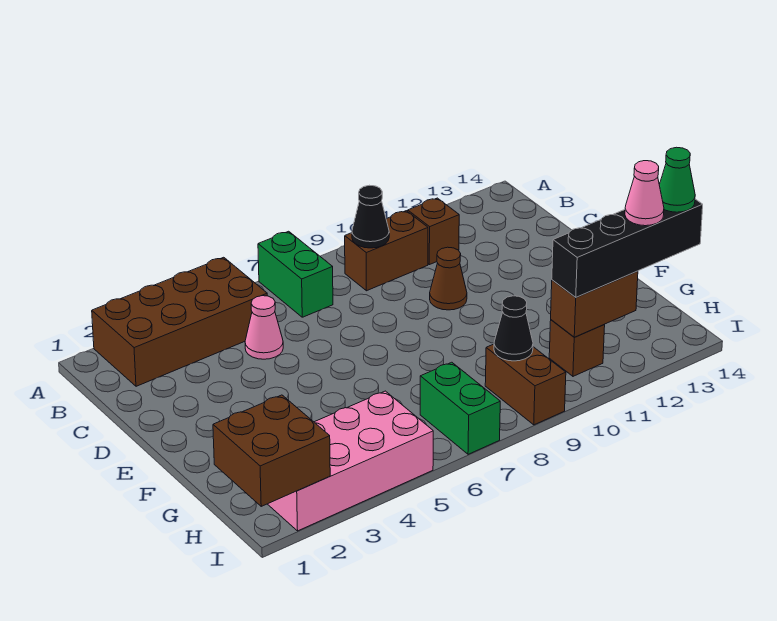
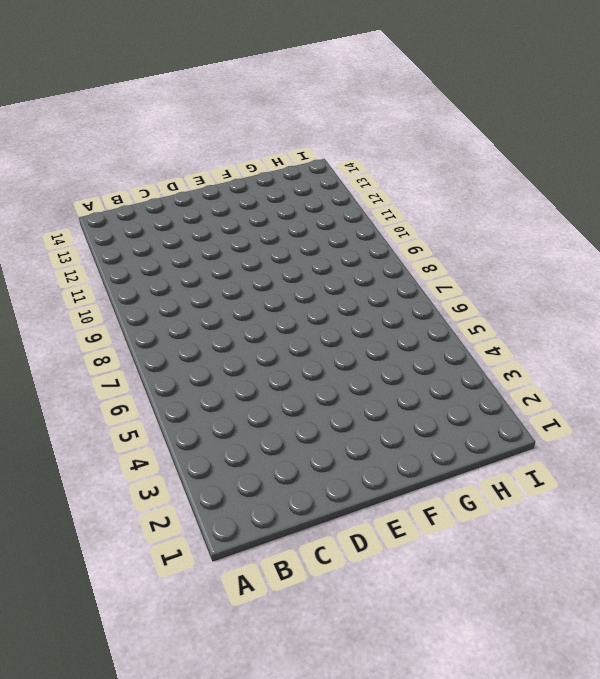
none -> brown 2x4 brick [92,257,267,386]
none -> green 1x2 brick [258,231,333,317]
none -> brown 1x2 brick [345,211,428,291]

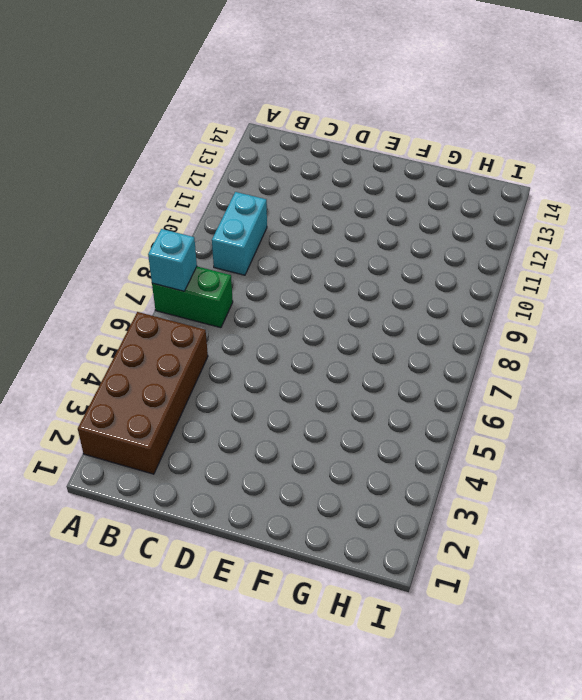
cyan 1x1 brick [148,229,197,291] -> none
cyan 1x2 brick [212,192,267,275] -> brown 1x2 brick [345,211,428,291]
none -> brown 1x1 brick [408,198,459,265]
none -> pink 1x1 cone [245,296,283,359]
none -> brown 1x1 cone [430,247,467,310]

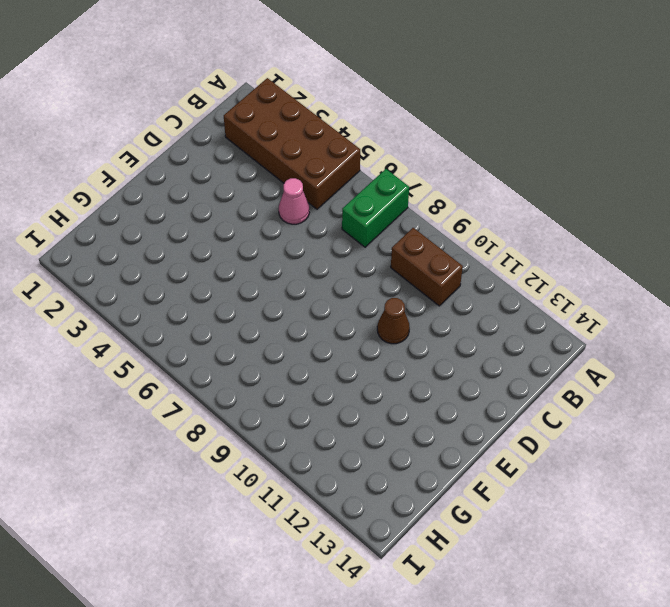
none -> brown 1x1 brick [408,198,459,265]
none -> pink 2x4 brick [268,391,433,531]
none -> green 1x2 brick [420,362,500,454]

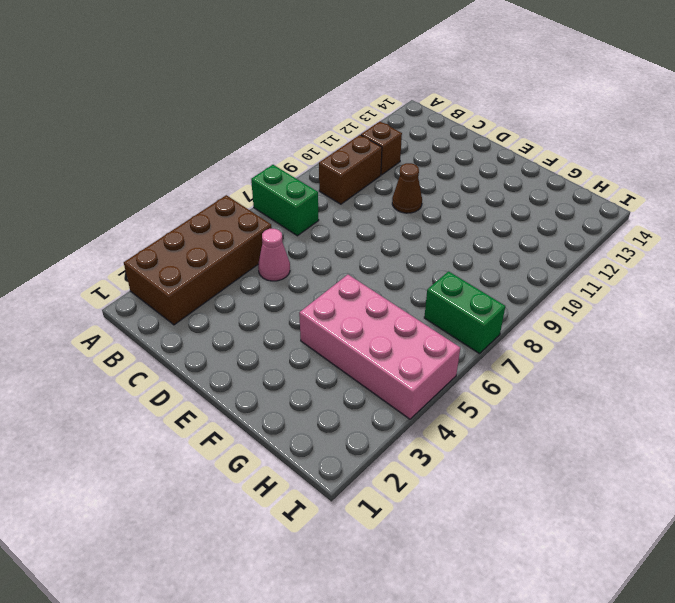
pink 2x4 brick [299,275,460,419] -> pink 2x4 brick turned to [268,391,433,531]
none -> brown 1x2 brick [485,344,566,425]
none -> brown 1x1 brick [549,320,605,376]
none -> black 1x1 cone [352,185,389,248]

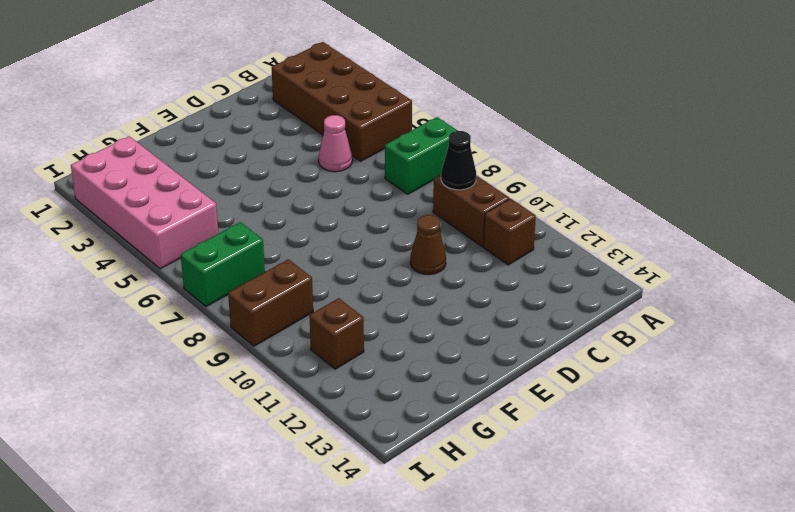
none -> brown 2x2 brick [213,395,330,506]
none -> black 1x1 cone [494,296,533,361]
none -> brown 1x2 brick [551,271,638,337]

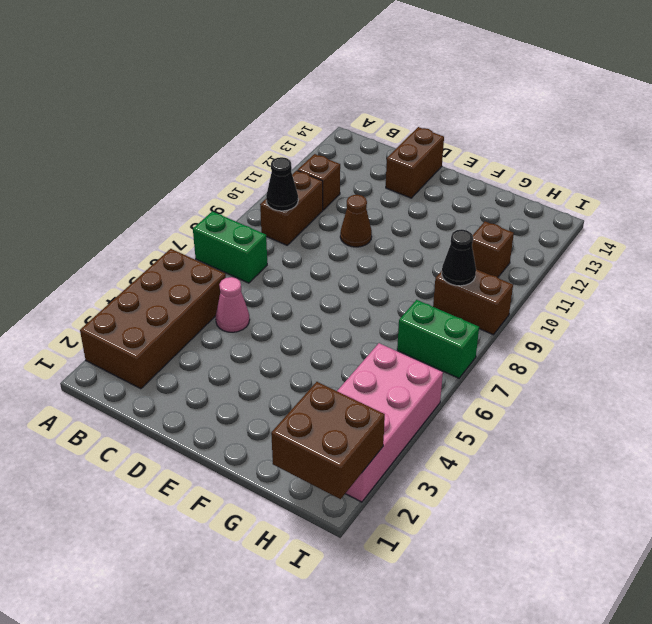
brown 1x2 brick [386,127,444,198] -> brown 1x2 brick moved to [551,271,638,337]
none -> black 1x4 brick [552,199,703,297]
none -> pink 1x1 cone [625,161,664,226]
none -> green 1x1 cone [659,147,695,212]

